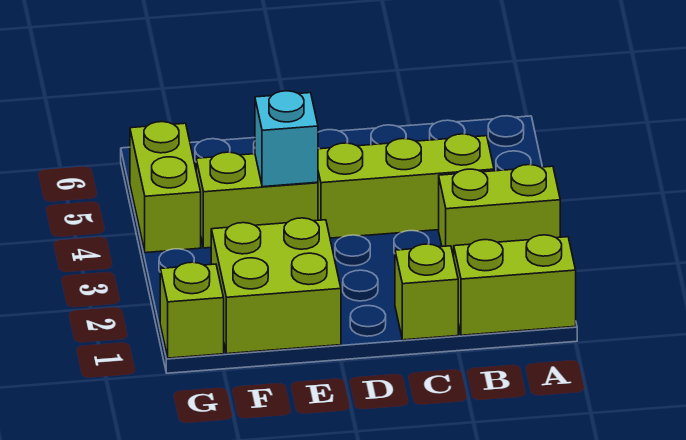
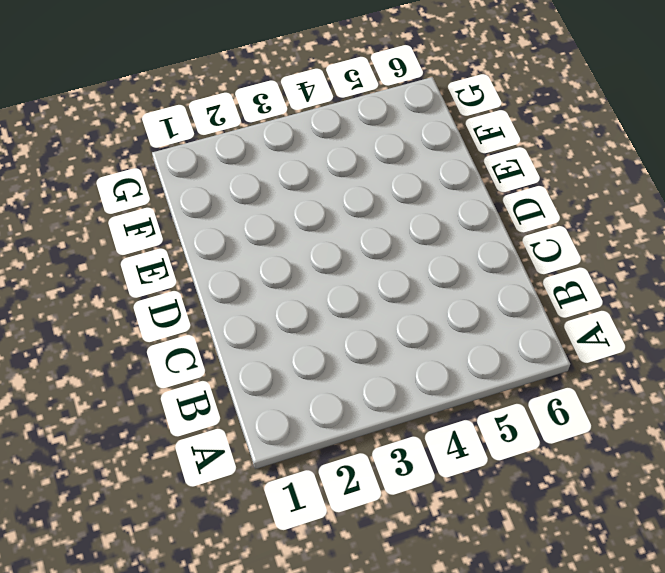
none -> lime 1x2 brick [454,235,576,335]
none -> lime 1x2 brick [439,165,560,257]

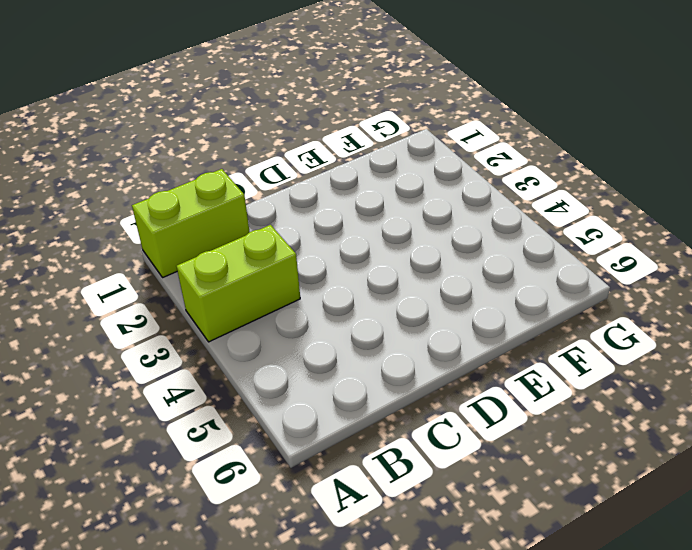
none -> lime 1x3 brick [318,134,494,238]
none -> lime 1x1 brick [395,244,458,340]

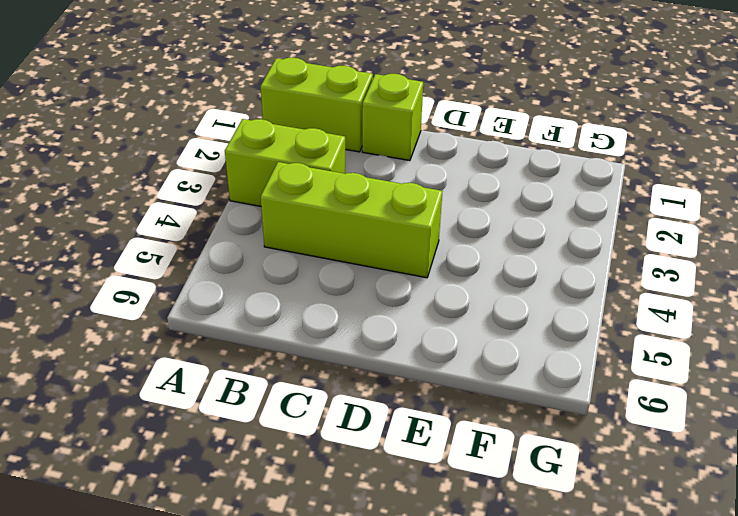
none -> lime 2x2 brick [211,218,341,354]
none -> lime 1x2 brick [196,152,318,248]

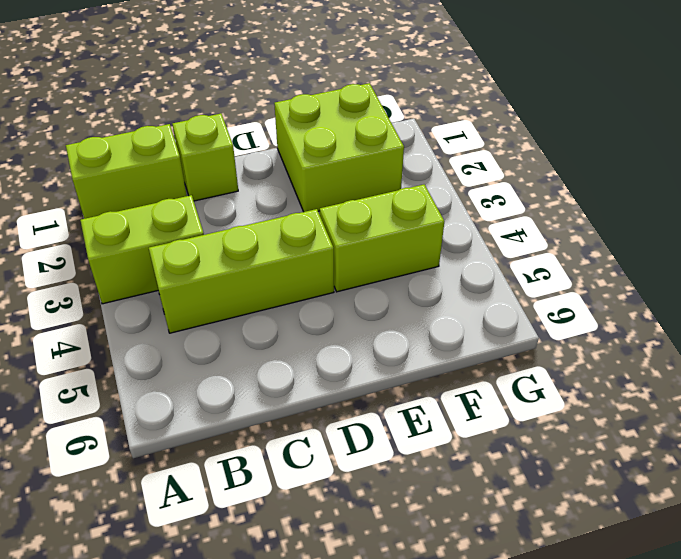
none -> lime 1x1 brick [160,262,224,358]
none -> lime 1x2 brick [130,122,201,253]

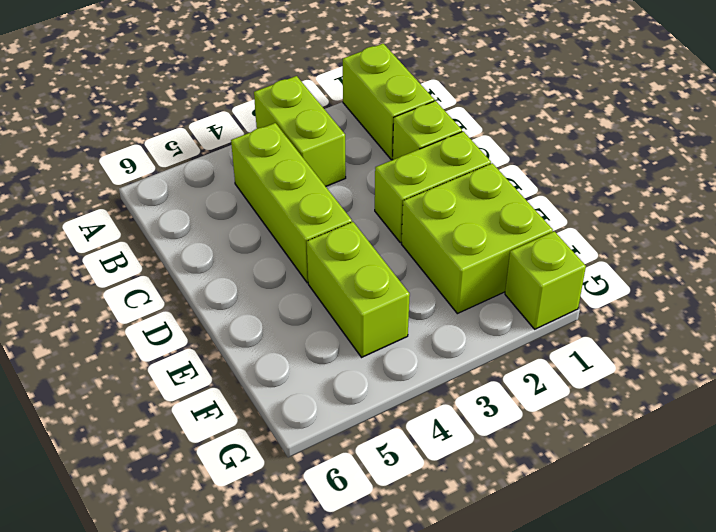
lime 1x2 brick [375,131,491,242] -> lime 1x2 brick moved to [130,122,201,253]
none -> cyan 1x1 brick [255,91,318,187]

